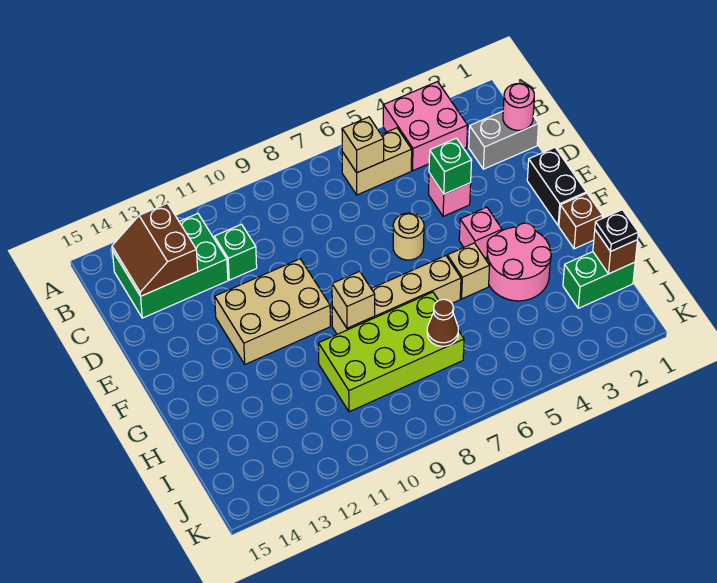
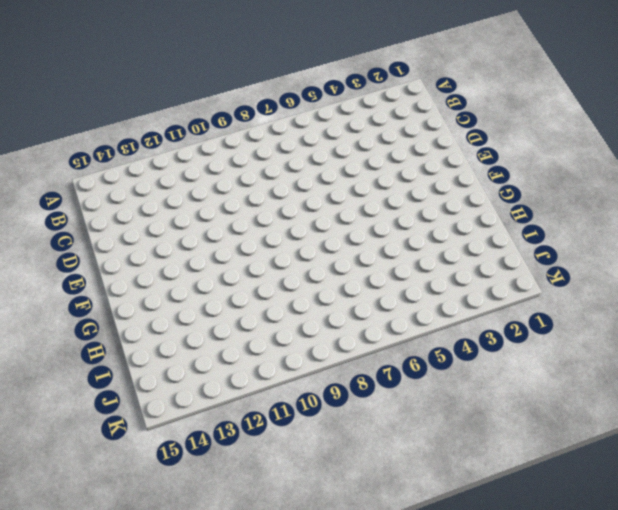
none -> pink 2x2 brick [383,82,468,171]
none -> tan 1x2 brick [342,128,412,195]
none -> green 2x3 brick [113,213,228,318]

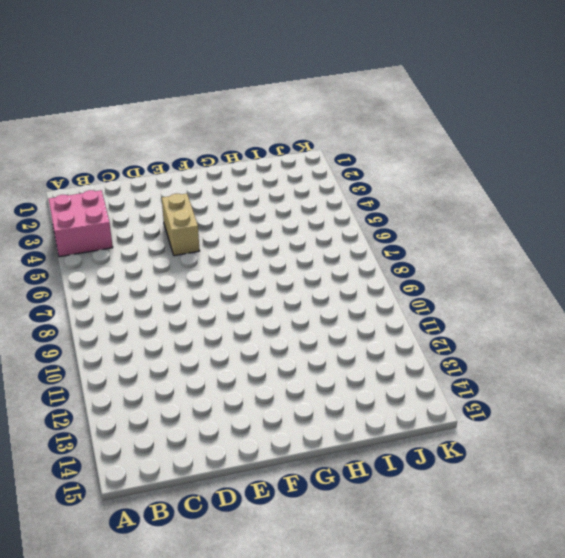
tan 1x2 brick [162,194,200,256] -> tan 1x2 brick moved to [342,128,412,195]
none -> green 2x3 brick [113,213,228,318]
none -> grey 1x2 brick [469,111,539,169]
none -> green 1x1 brick [214,224,257,280]

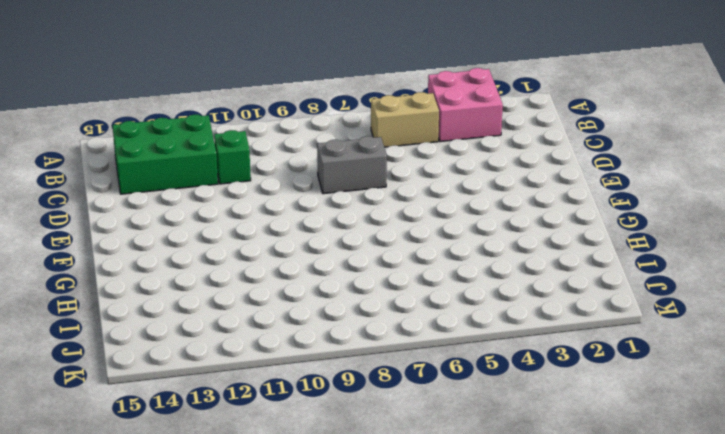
grey 1x2 brick [317,136,387,194] -> grey 1x2 brick moved to [469,111,539,169]
none -> pink 1x1 brick [429,173,471,216]
none -> black 1x2 brick [527,148,586,226]
none -> tan 1x1 round brick [393,213,424,260]

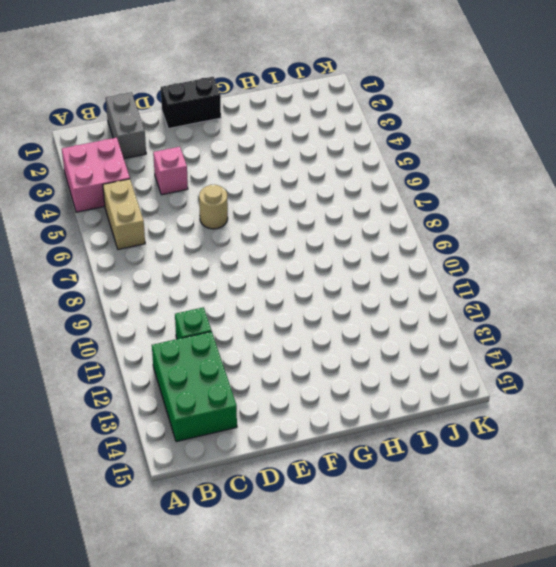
none -> tan 2x3 brick [215,259,330,364]
none -> pink 1x1 brick [459,207,502,258]
none -> brown 1x1 brick [559,193,602,249]

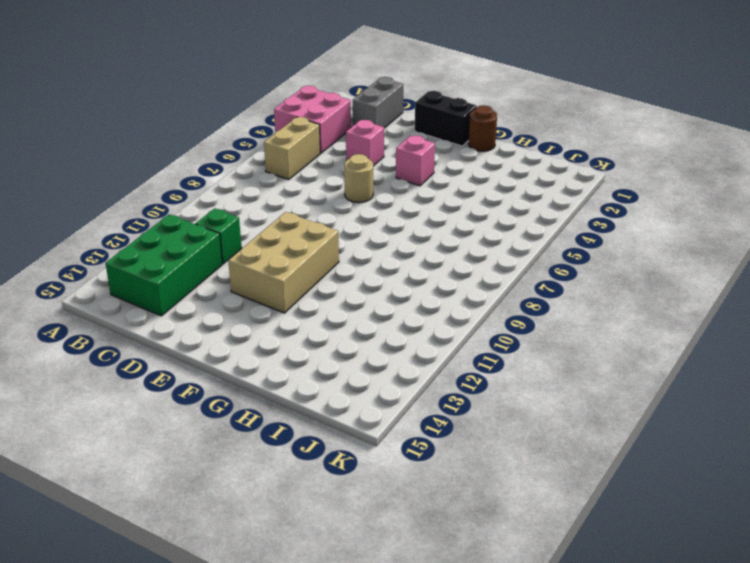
brown 1x1 round brick [469,105,497,151] -> brown 1x1 brick [559,193,602,249]
none -> pink 2x2 round brick [487,223,551,301]
none -> tan 1x1 brick [447,243,490,299]
none -> tan 1x4 brick [332,256,461,334]

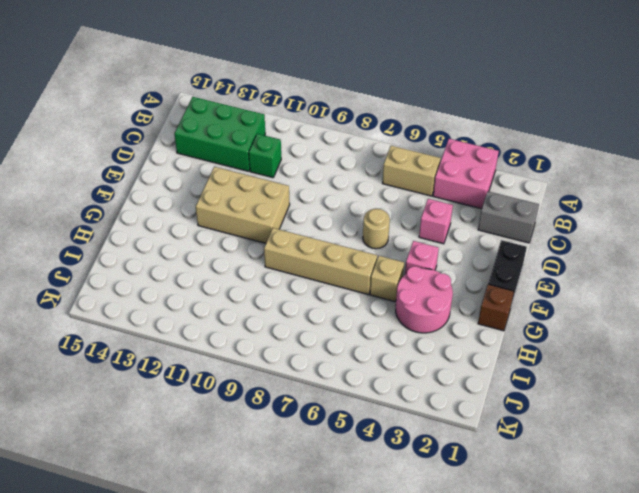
none -> lime 2x4 brick [319,292,464,412]
none -> green 1x2 brick [563,252,635,308]
none -> tan 1x1 brick [342,117,384,173]

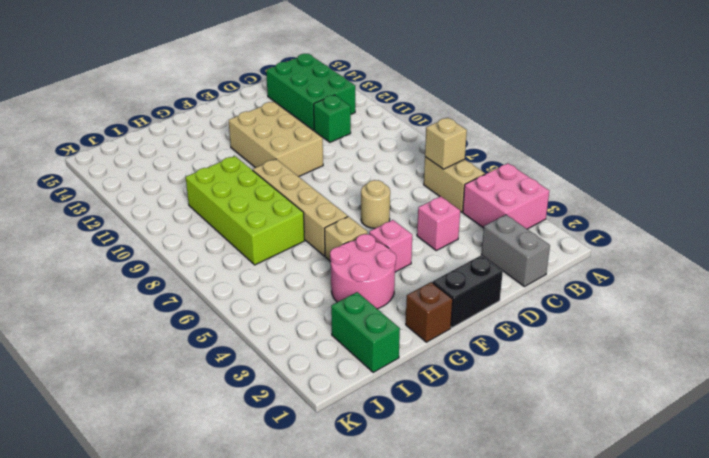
none -> brown 2x2 slope [112,203,198,296]
none -> pink 1x1 round brick [503,83,534,130]
none -> green 1x1 brick [429,138,472,194]

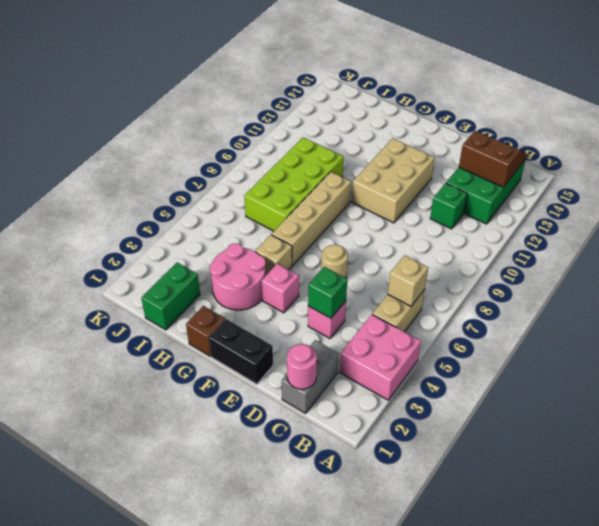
none -> tan 1x1 brick [332,271,375,328]
none -> brown 1x1 brick [593,230,638,274]
none -> brown 1x1 cone [427,299,458,346]

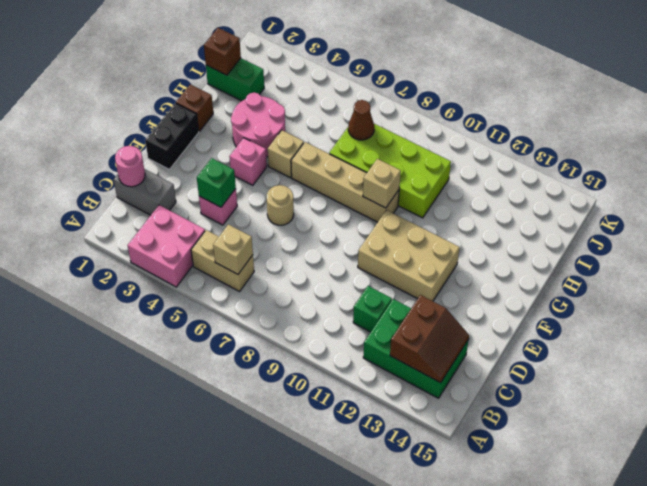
none -> black 1x1 plate [595,210,638,251]

